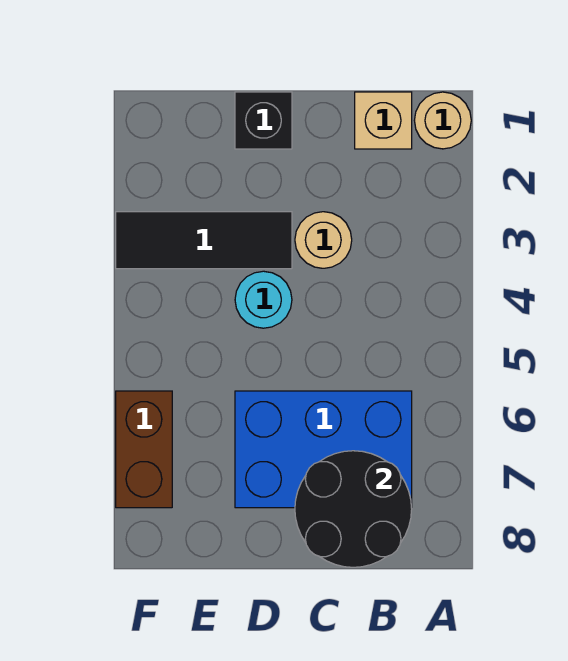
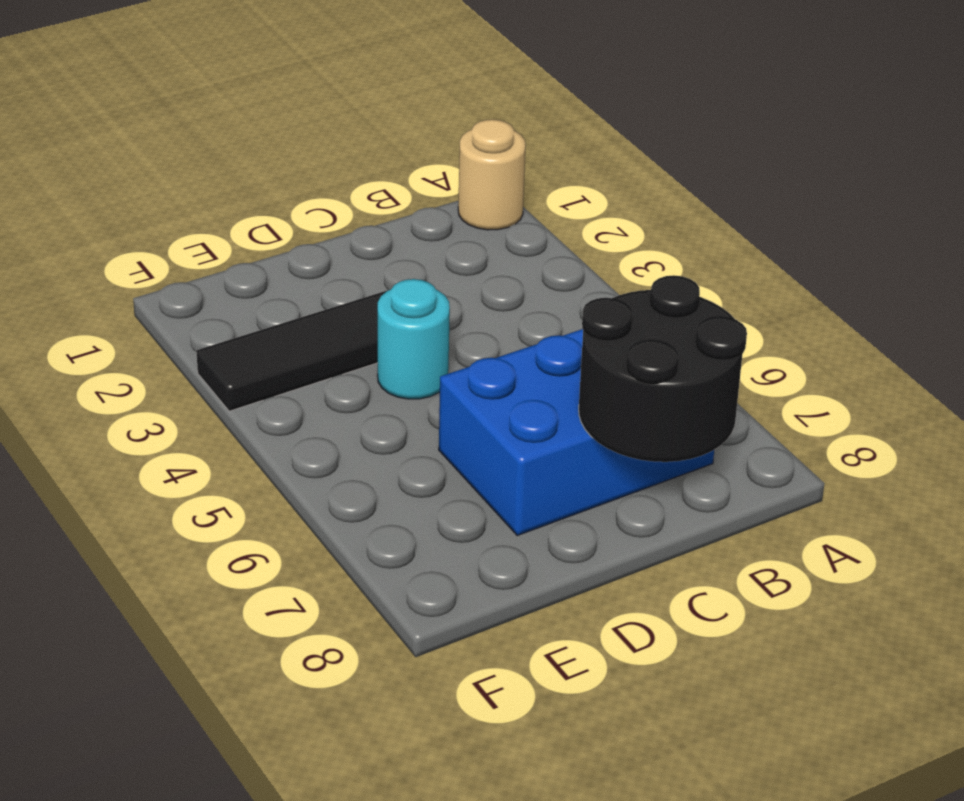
none -> tan 1x1 brick [355,92,412,149]
none -> tan 1x1 round brick [295,212,352,268]

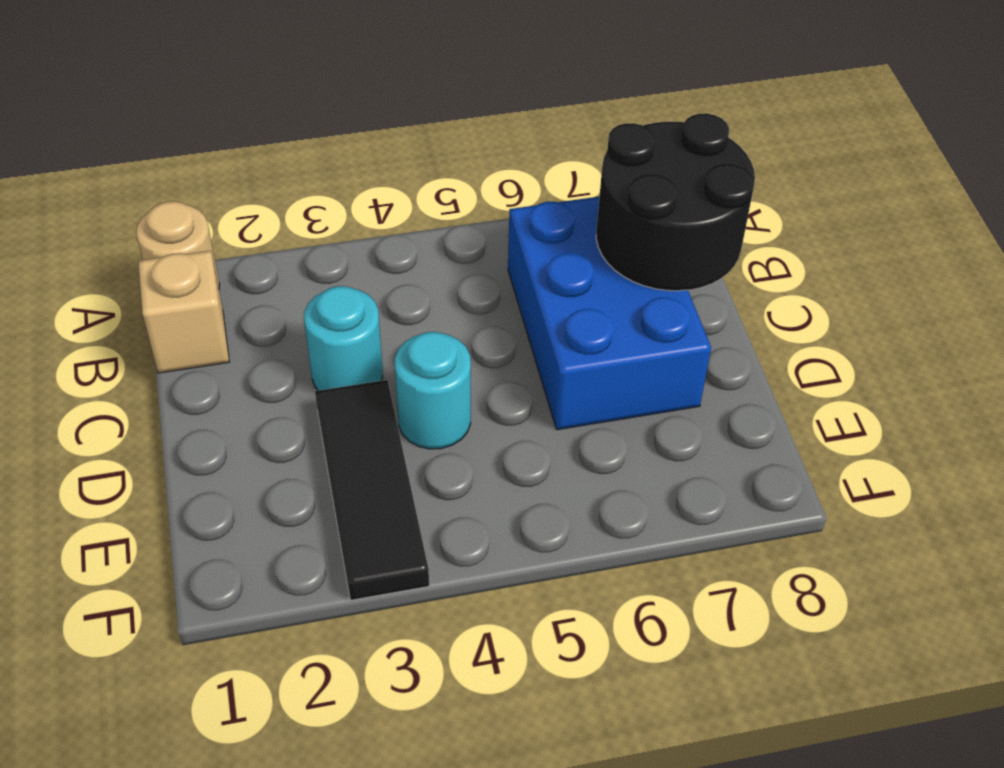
cyan 1x1 round brick [304,286,383,391] -> tan 1x1 round brick [295,212,352,268]
none -> black 1x1 brick [235,92,292,149]
none -> brown 1x2 brick [116,391,172,508]

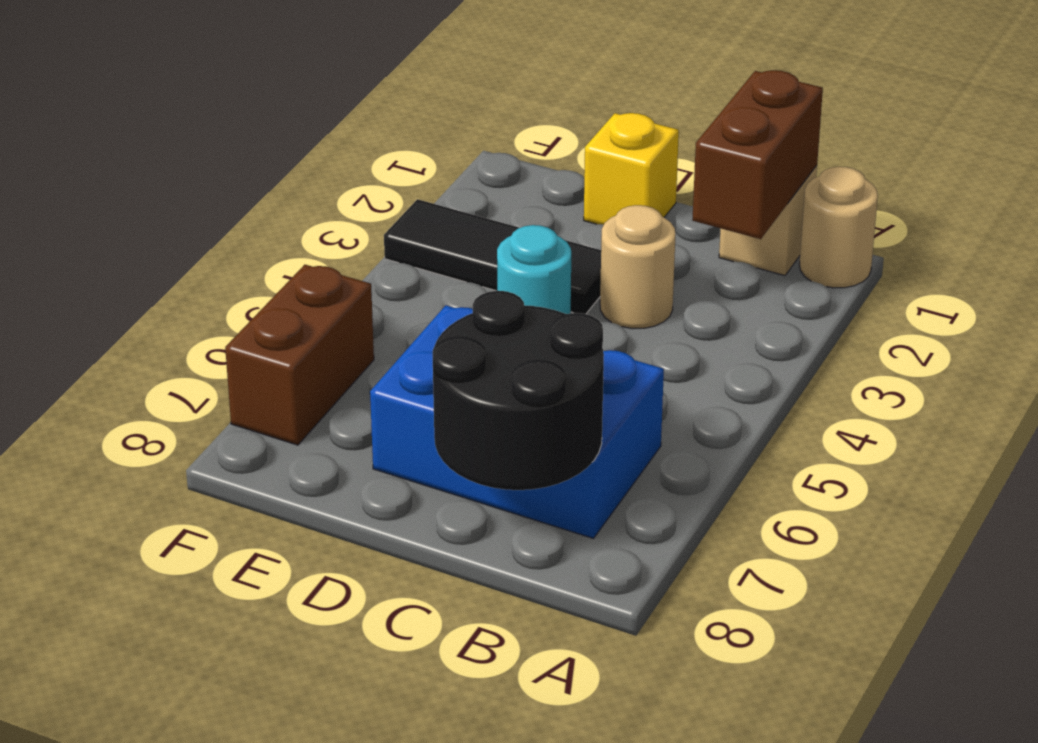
brown 1x2 brick [692,70,823,239] -> none
yellow 1x1 brick [584,113,679,225] -> black 1x1 brick [235,92,292,149]

